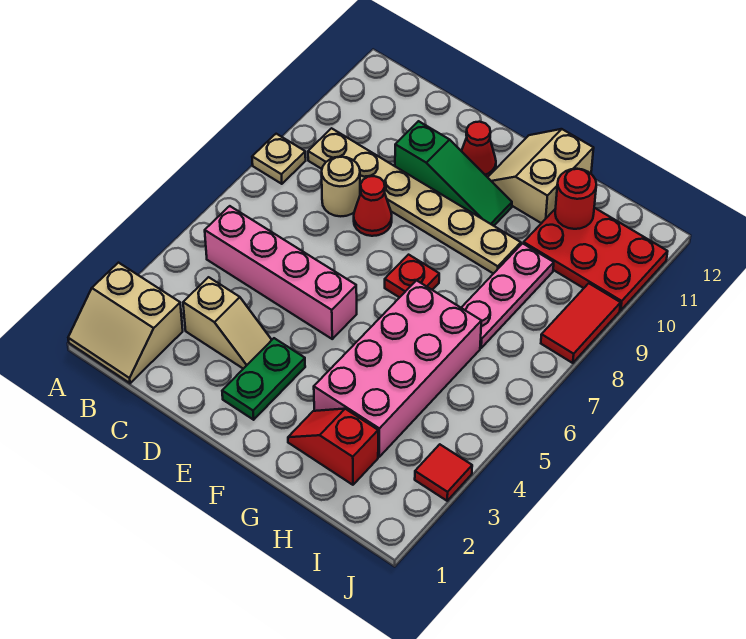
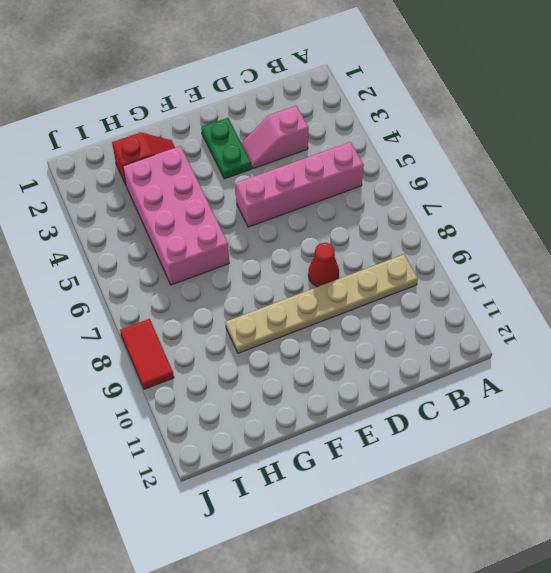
pink 1x2 slope [242,106,309,169] -> tan 1x2 slope [183,277,271,369]
none -> tan 2x2 slope [68,263,183,383]
none -> tan 1x1 plate [252,134,306,184]
none -> tan 1x1 round brick [322,157,360,216]

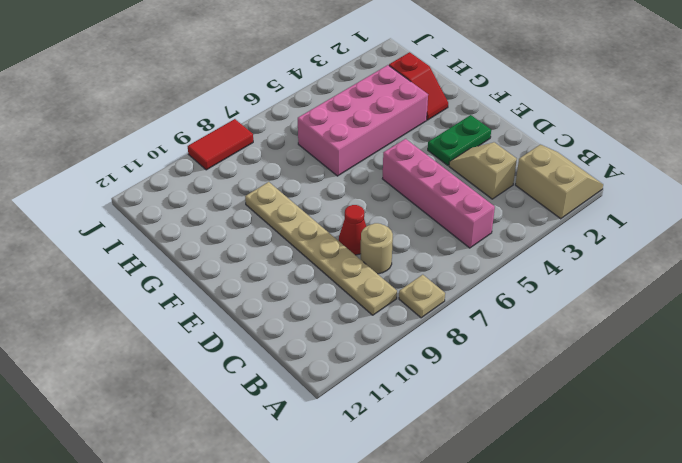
none -> green 1x3 slope [395,121,512,226]
none -> red 1x1 cone [462,122,496,177]
none -> red 1x1 plate [385,255,439,298]

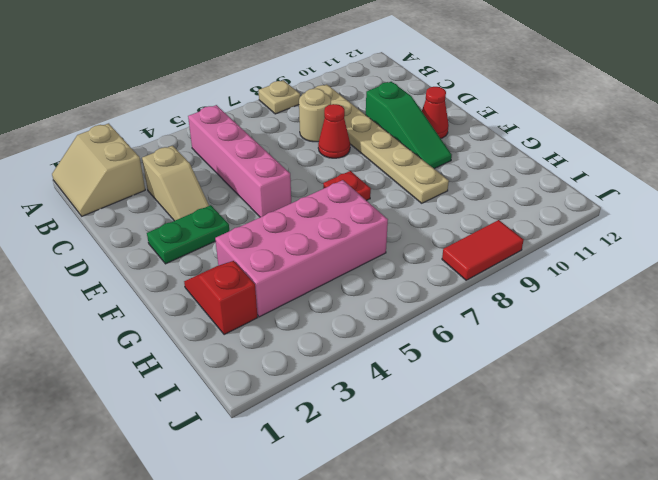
none -> tan 2x2 slope [488,129,594,223]
none -> pink 1x3 plate [461,243,554,348]
none -> red 2x3 plate [524,208,668,310]

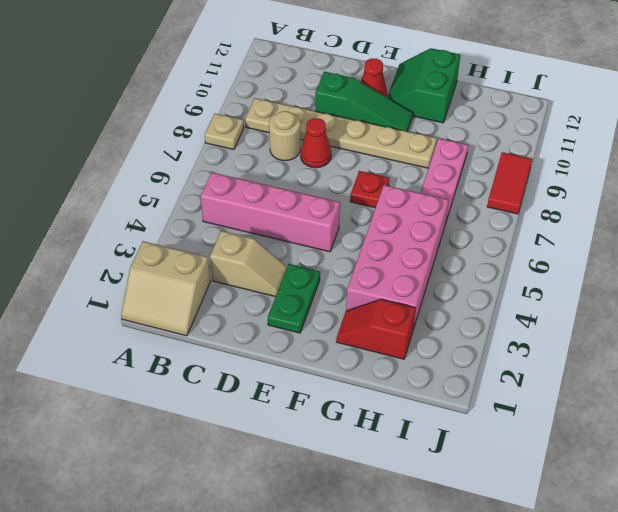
green 2x2 slope [387,48,460,123] -> tan 2x2 slope [488,129,594,223]
none -> red 2x3 plate [524,208,668,310]
none -> red 1x1 tile [415,444,472,501]
none -> red 1x1 round brick [555,169,596,229]

